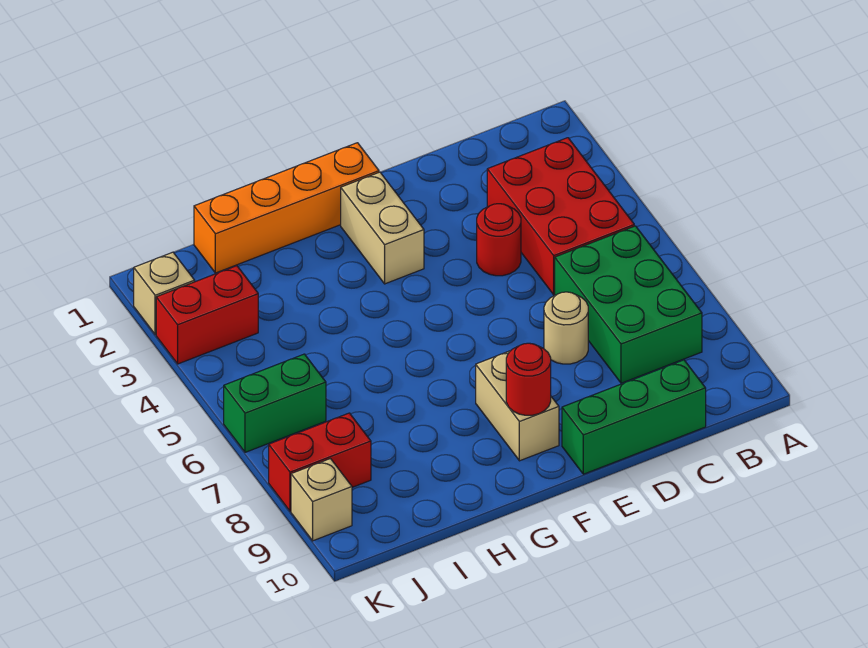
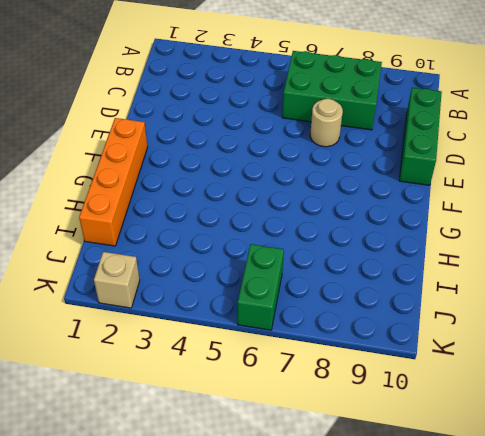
none -> red 2x3 brick [487,138,634,295]
none -> red 1x1 round brick [477,204,521,276]
none -> tan 1x2 brick [341,172,424,284]

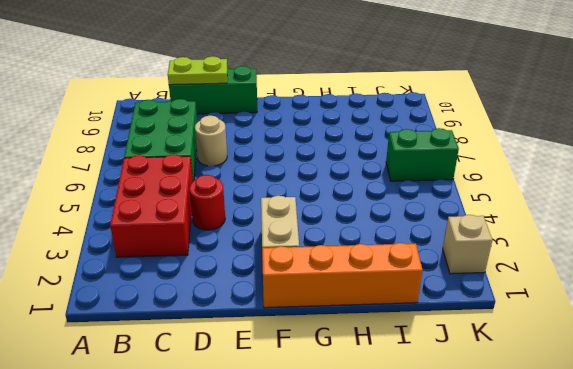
lime 1x2 plate [168,56,227,85] -> none
none -> tan 1x2 brick [476,351,559,461]
none -> red 1x2 brick [156,266,258,364]
none -> red 1x2 brick [269,413,371,511]

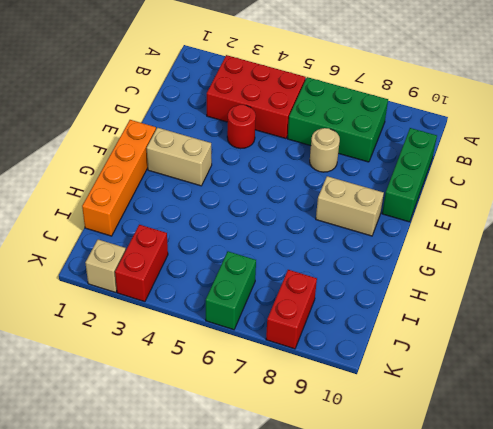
none -> tan 1x1 brick [291,459,352,541]
none -> red 1x1 round brick [506,343,551,415]

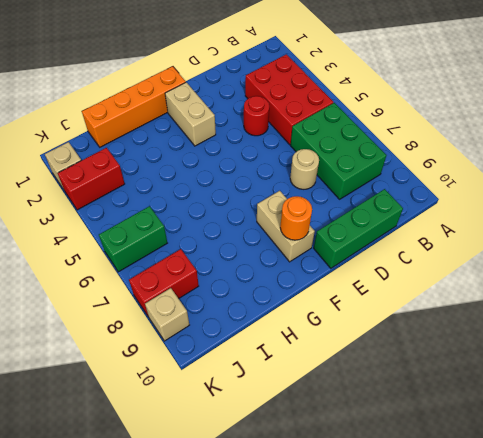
orange 1x1 round brick [280,196,312,240] -> red 1x1 round brick [506,343,551,415]

